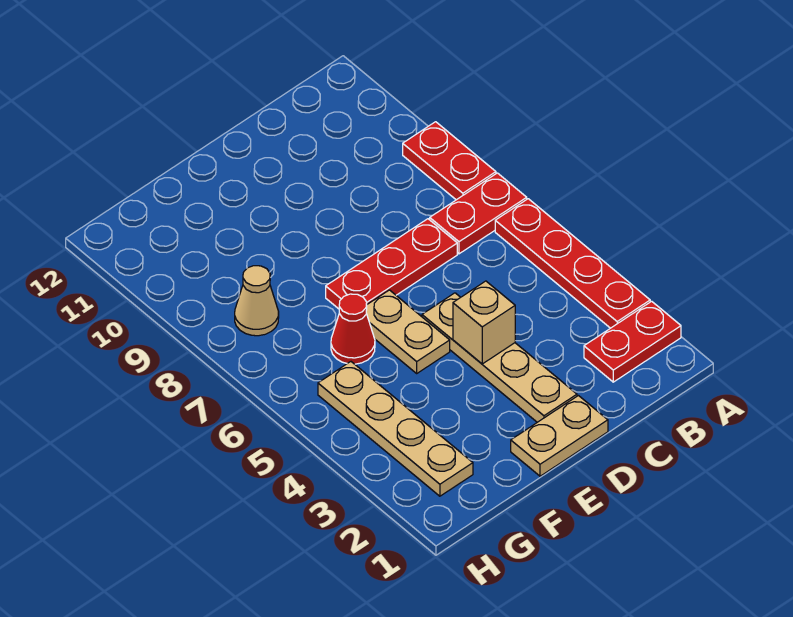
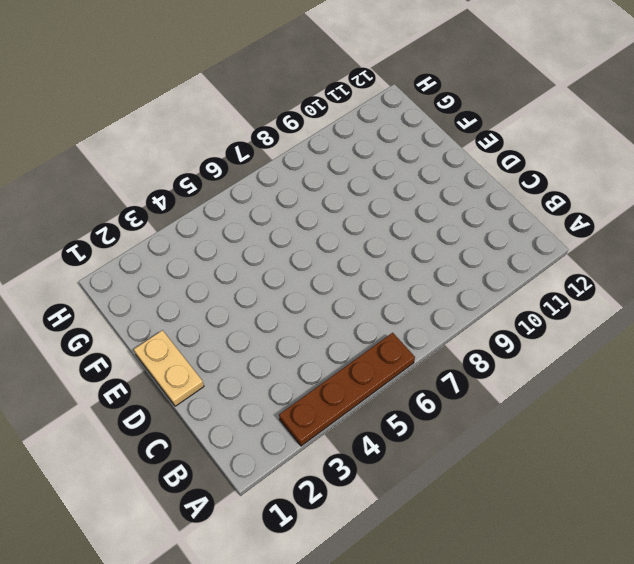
brown 1x4 plate [279,333,415,446] -> red 1x4 plate [495,199,650,328]
none -> red 1x2 plate [584,301,681,382]
none -> red 1x2 plate [430,173,527,254]
none -> red 1x2 plate [403,122,496,200]

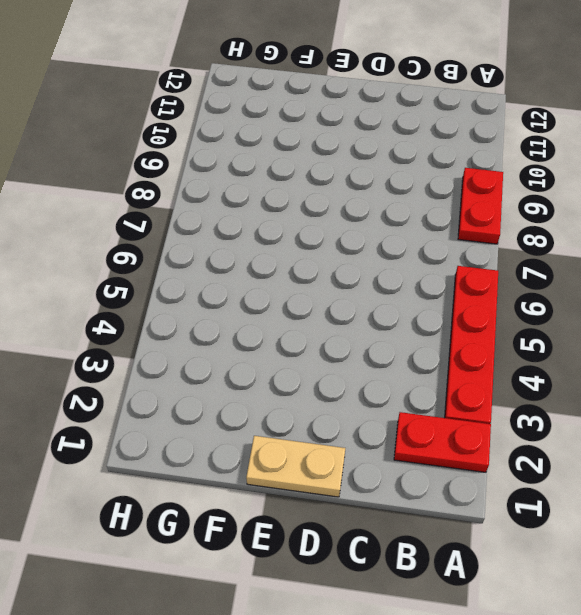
none -> red 1x2 plate [430,173,527,254]
none -> red 1x3 plate [326,219,457,309]
none -> tan 1x4 plate [422,293,577,422]

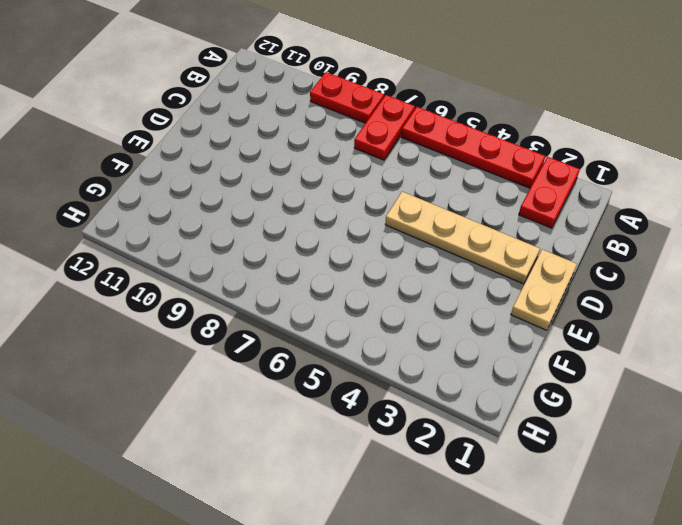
none -> red 1x3 plate [326,219,457,309]
none -> tan 1x2 plate [366,290,450,373]
none -> red 1x1 cone [331,294,375,364]

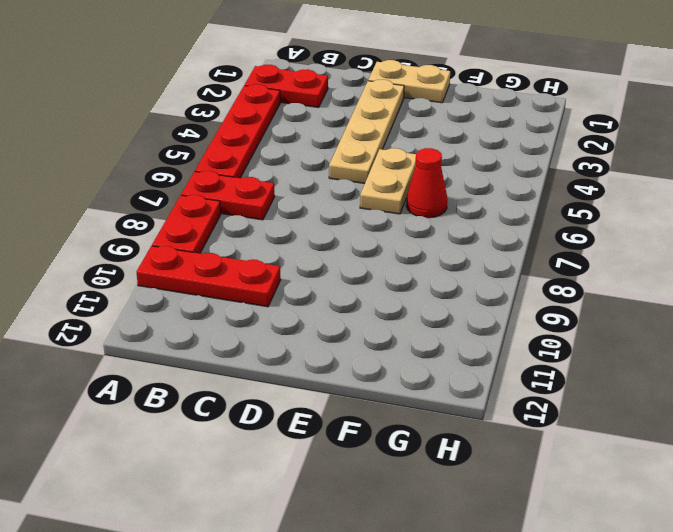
red 1x3 plate [136,246,281,307] -> red 1x3 plate moved to [326,219,457,309]
none -> tan 1x4 plate [318,362,473,496]
none -> tan 1x1 cone [235,266,279,336]
none -> tan 1x1 brick [453,281,515,364]

